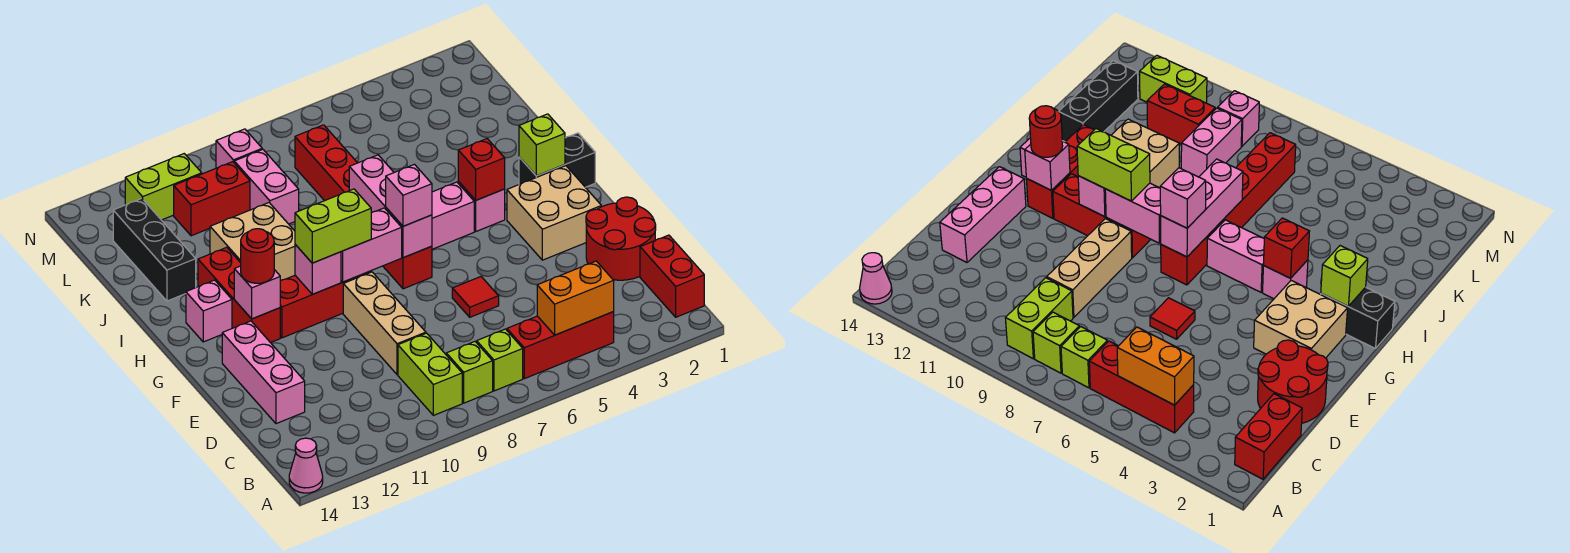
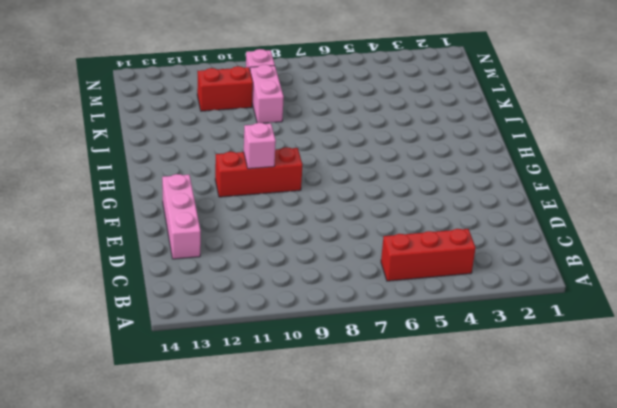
none -> pink 1x1 cone [289,438,323,493]
none -> red 1x2 brick [640,235,704,317]
none -> lime 1x1 brick [477,329,523,391]
none -> lime 1x1 brick [446,342,493,403]

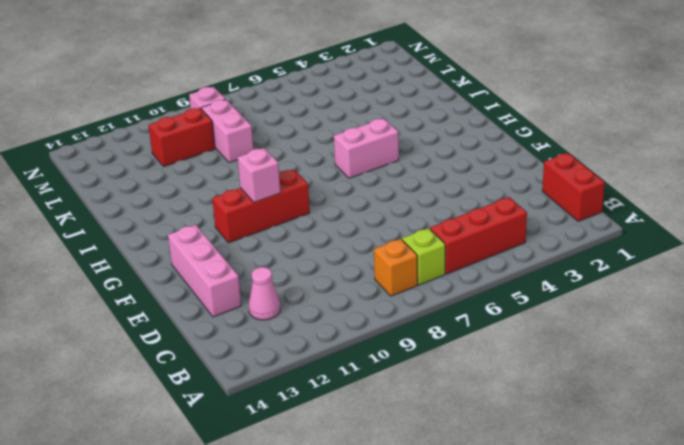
orange 1x1 brick [374,239,418,296] -> lime 1x1 brick [446,342,493,403]
pink 1x1 cone [249,267,280,320] -> pink 1x1 cone moved to [289,438,323,493]
none -> lime 1x2 brick [398,333,462,415]
none -> red 2x2 round brick [586,197,656,280]
none -> tan 1x3 brick [343,272,426,375]
none -> red 1x1 tile [452,277,499,317]

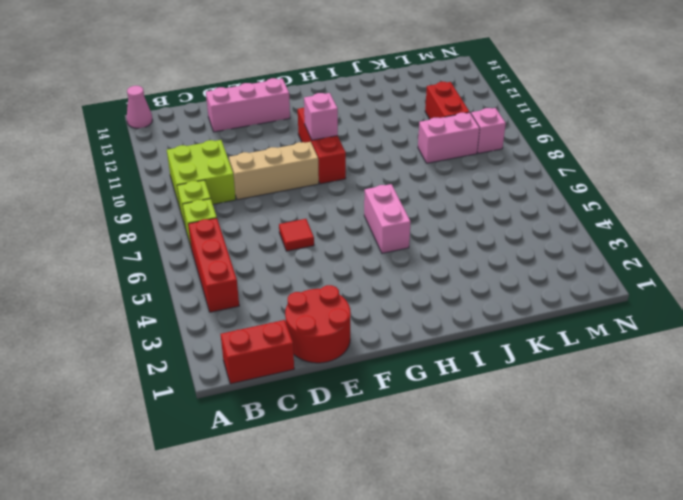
lime 2x2 brick [167,140,236,208] -> lime 1x2 brick [398,333,462,415]
none -> tan 2x2 brick [507,166,601,260]
none -> red 1x6 brick [295,125,432,289]
none -> red 1x3 brick [198,247,280,343]
none -> black 1x2 brick [519,133,595,187]

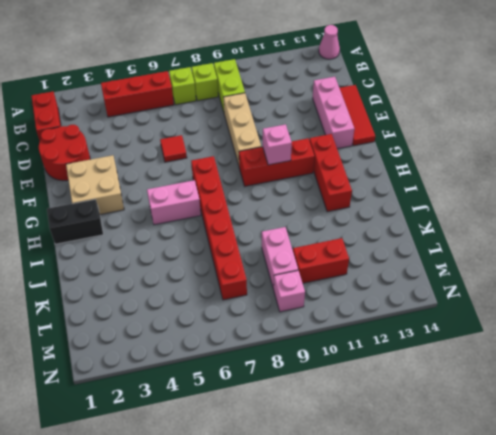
red 1x3 tile [340,85,375,146] -> none
none -> pink 1x1 brick [458,182,505,231]
none -> pink 1x1 brick [186,280,232,342]
none -> tan 2x2 brick [210,203,295,281]
none -> black 1x3 brick [113,199,196,301]

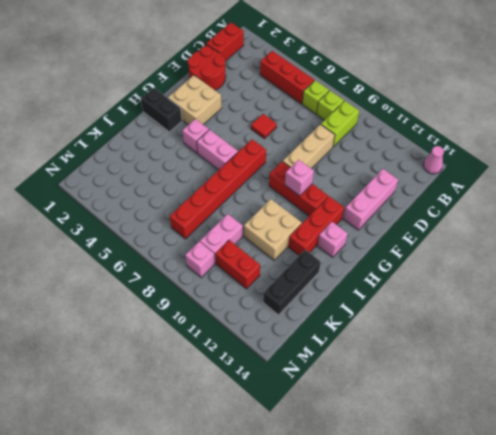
none -> lime 1x2 brick [125,154,202,220]
none -> orange 1x2 brick [537,261,614,335]
none -> pink 1x3 brick [349,155,432,258]
none -> pink 1x2 brick [341,208,402,282]

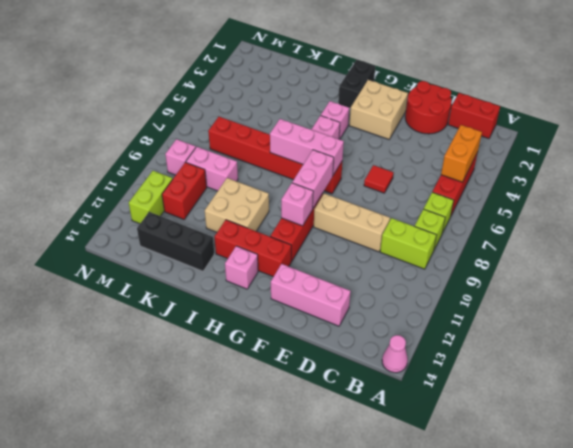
none -> pink 1x1 brick [234,266,280,319]
none -> lime 1x1 brick [519,114,565,176]
none -> red 1x1 brick [458,139,505,200]
none -> pink 1x1 brick [386,164,432,226]

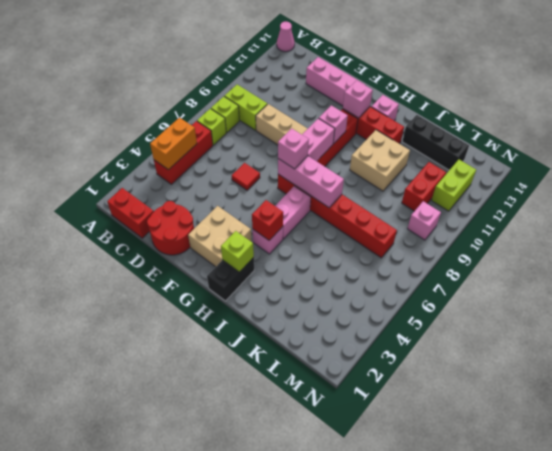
none -> pink 1x2 brick [234,149,299,224]
none -> lime 1x2 brick [295,189,371,263]
none -> red 1x1 round brick [241,229,274,283]

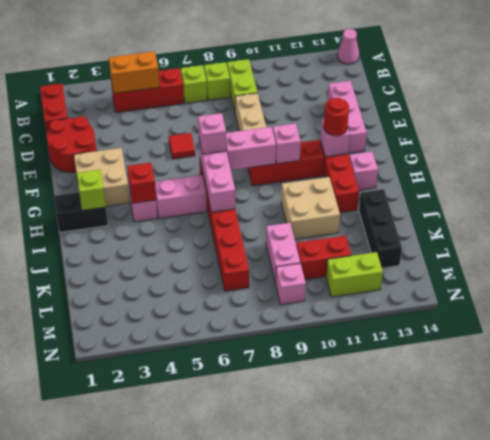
none -> lime 1x2 brick [295,189,371,263]

